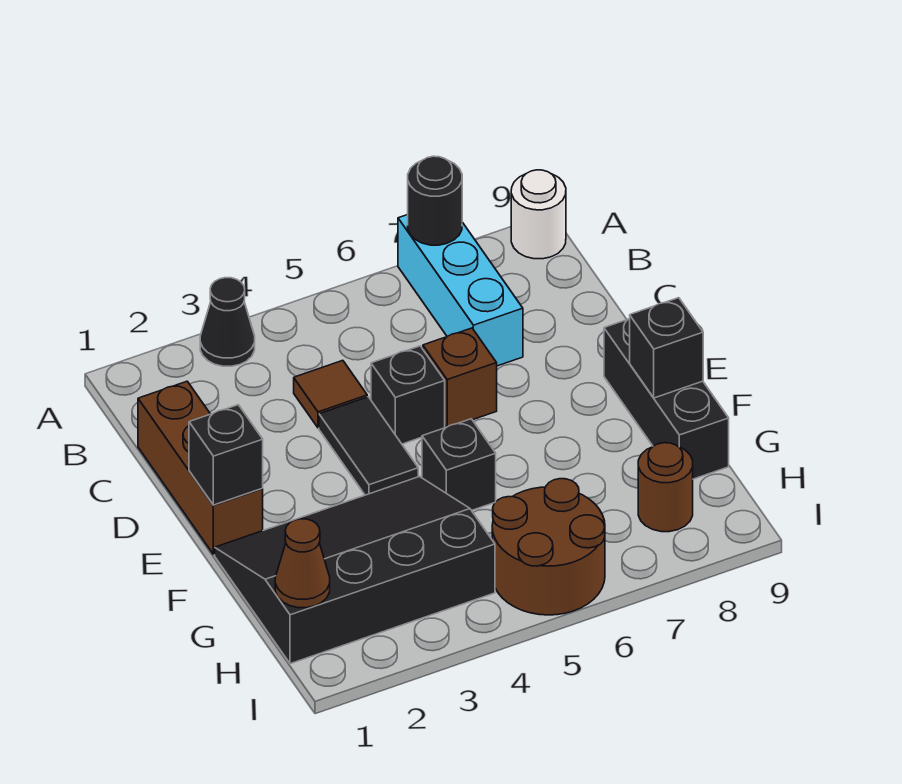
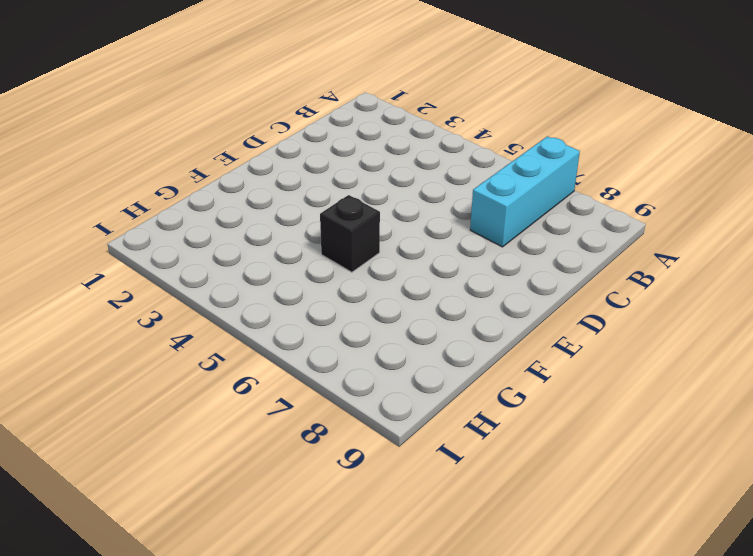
none -> black 1x1 cone [200,278,255,366]
none -> white 1x1 round brick [511,170,566,259]
none -> brown 1x3 brick [138,381,263,554]

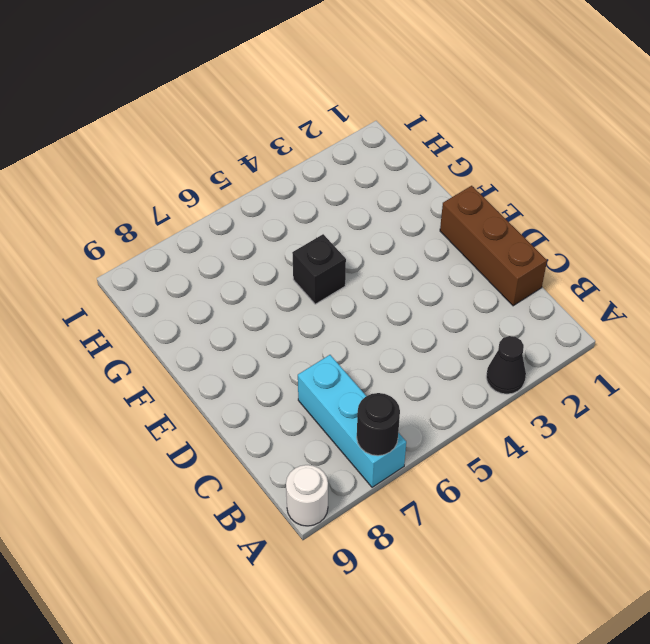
none -> brown 1x1 tile [294,360,367,428]
none -> black 1x2 tile [319,397,418,495]
none -> black 1x1 brick [371,346,445,444]

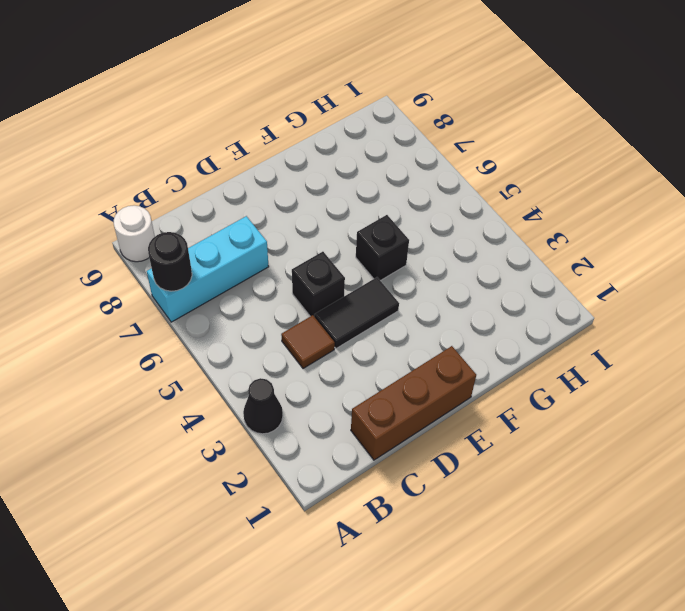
none -> brown 1x1 brick [423,328,497,427]
none -> black 1x3 brick [604,319,729,479]
none -> black 3x4 slope [215,477,495,664]

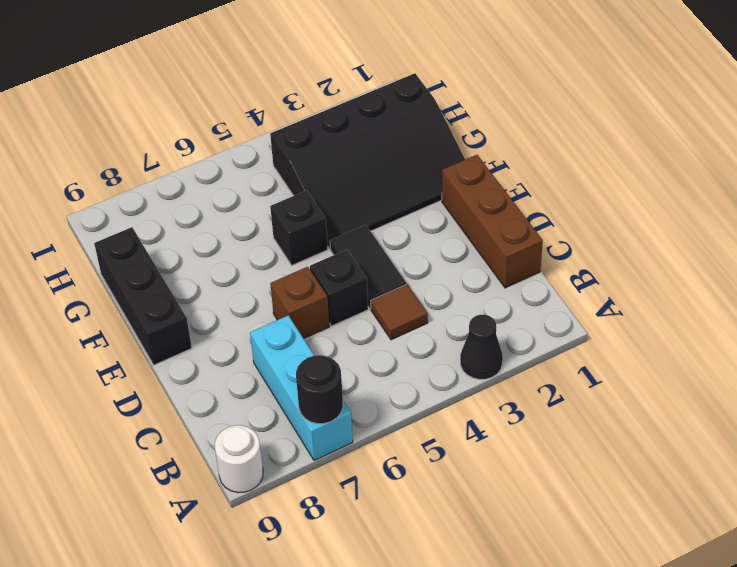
none -> brown 2x2 round brick [492,479,605,615]
none -> brown 1x1 round brick [638,443,693,532]
none -> black 1x1 brick [189,405,263,505]

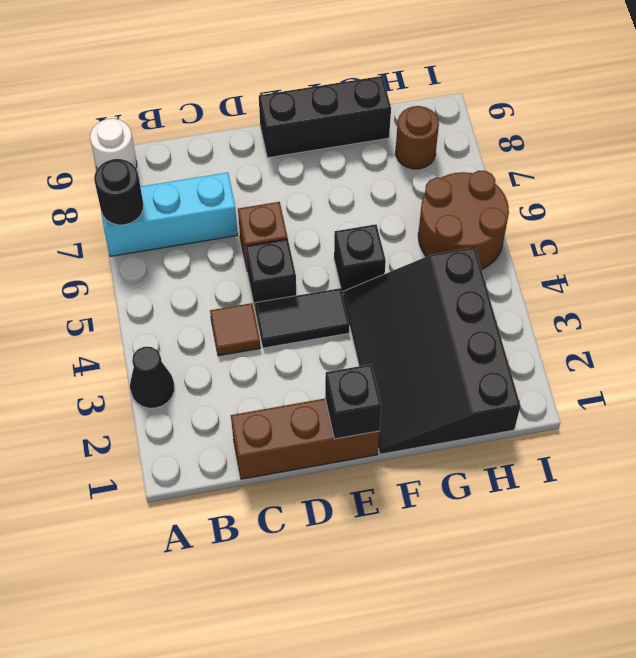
none -> black 1x1 brick [630,298,703,398]
none -> brown 1x1 cone [275,519,330,608]

